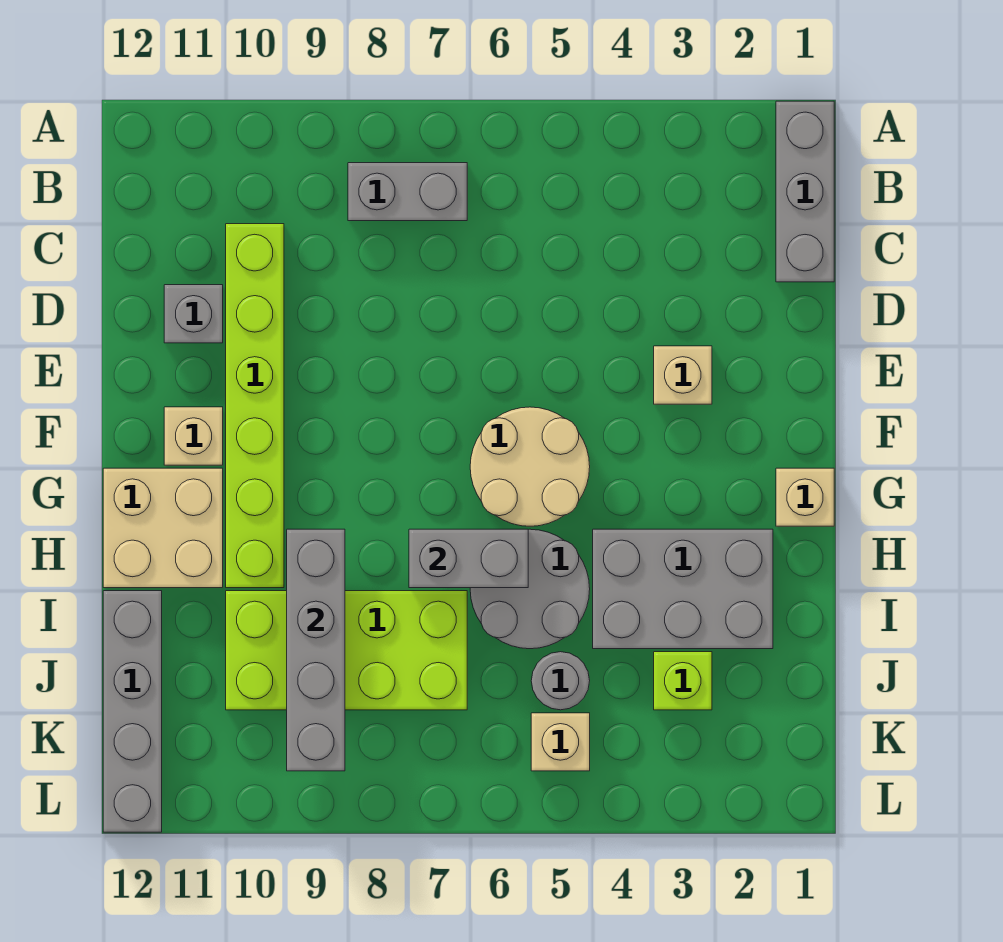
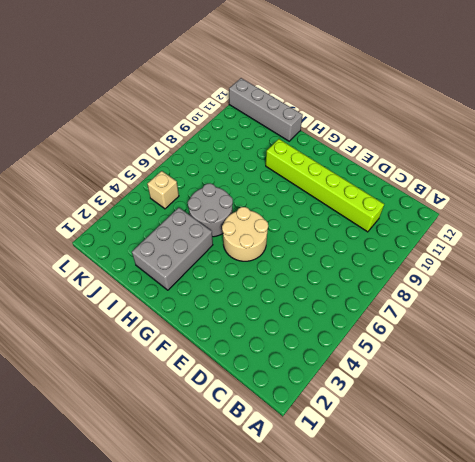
none -> grey 1x3 brick [776,101,834,282]
none -> grey 1x2 brick [348,163,467,221]
none -> grey 1x1 brick [164,285,223,343]

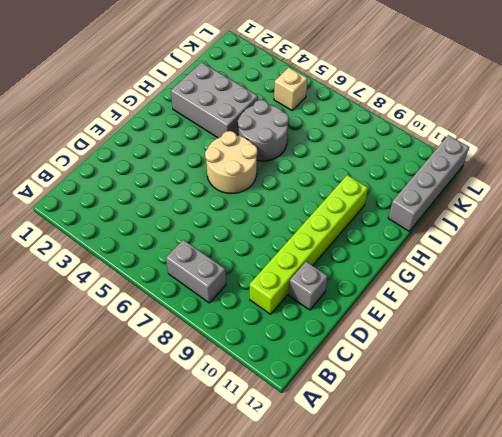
none -> grey 1x3 brick [776,101,834,282]
none -> tan 1x1 brick [654,346,712,404]
none -> tan 1x1 brick [164,407,223,465]

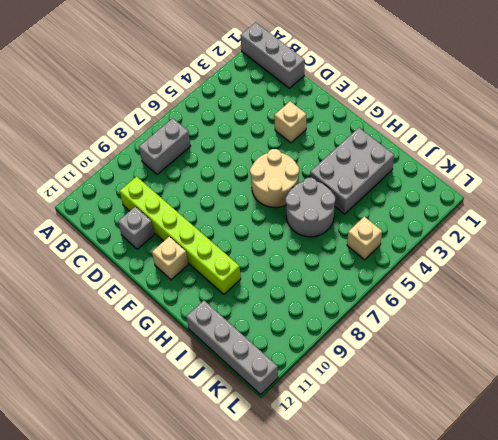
none -> tan 1x1 brick [776,468,834,526]
none -> tan 2x2 brick [103,468,223,588]
none -> lime 2x4 brick [226,591,467,710]

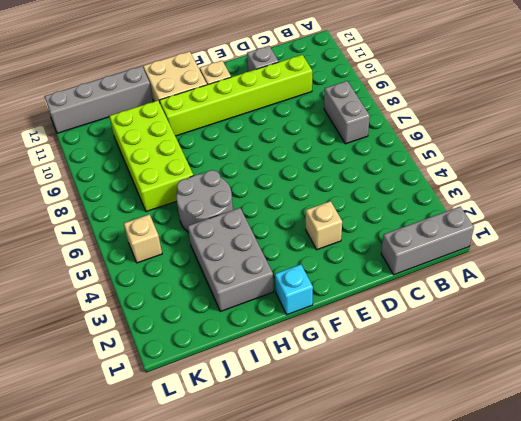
cyan 1x1 brick [275,264,313,315] -> tan 1x1 brick [776,468,834,526]
none -> tan 2x2 round brick [470,407,590,526]
none -> lime 1x1 brick [654,652,712,710]
none -> grey 1x1 round brick [531,652,590,710]

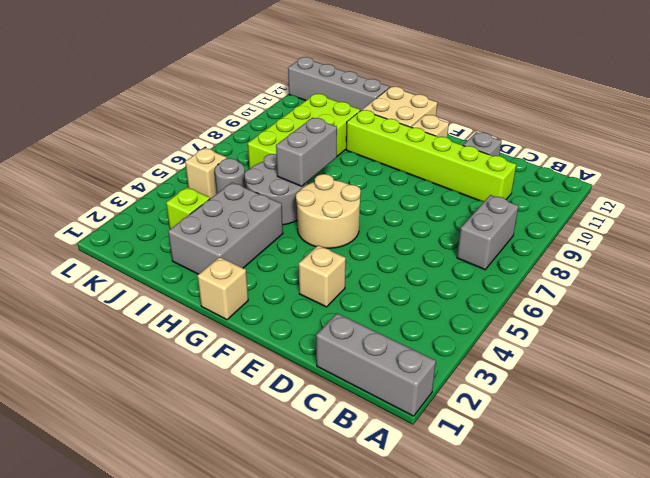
none -> grey 1x4 brick [287,529,345,771]

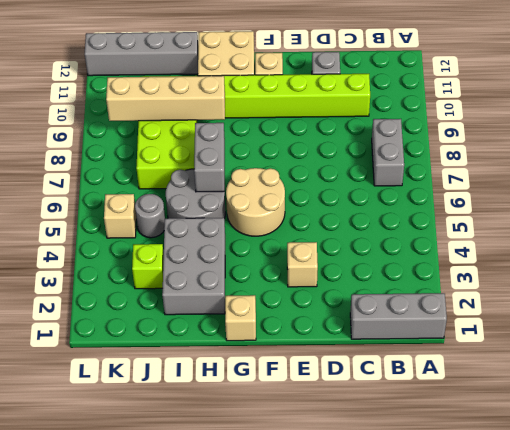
tan 1x4 brick [106,76,225,121] -> grey 1x4 brick [287,529,345,771]

